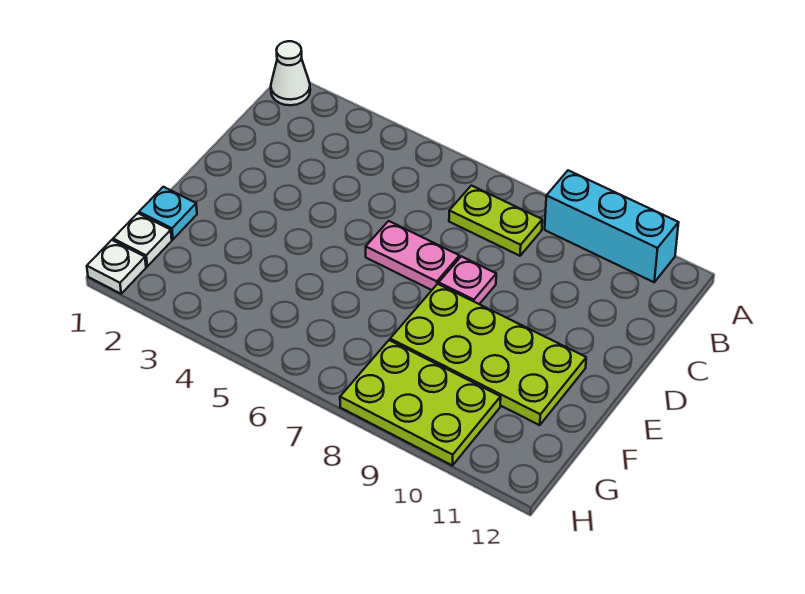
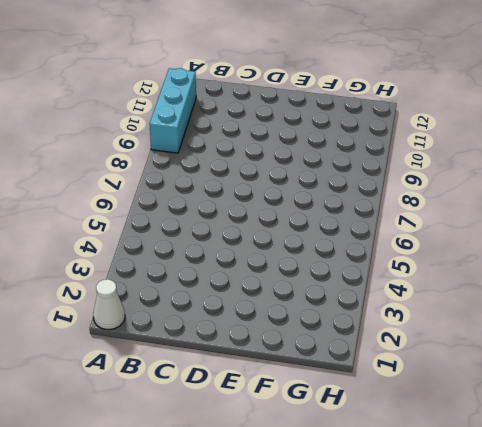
none -> lime 1x2 plate [449,186,542,256]
none -> pink 1x2 plate [366,221,459,290]

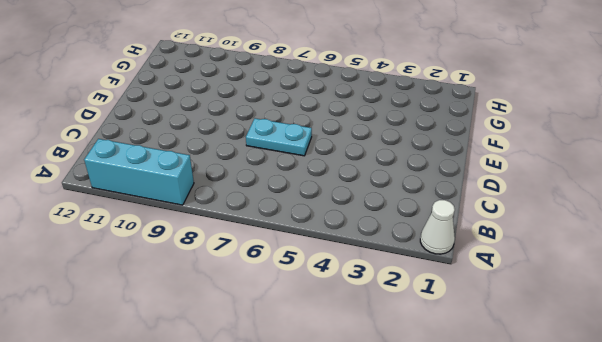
cyan 1x2 plate [246,118,312,156] -> pink 1x2 plate [366,221,459,290]
none -> lime 1x2 plate [449,186,542,256]
none -> pink 1x1 plate [439,256,496,304]

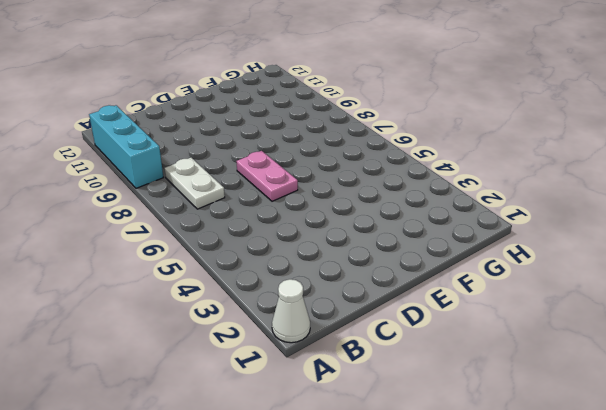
white 1x2 plate [164,158,225,209] -> lime 1x2 plate [449,186,542,256]
none -> pink 1x1 plate [439,256,496,304]
none -> lime 2x4 plate [390,284,586,425]

